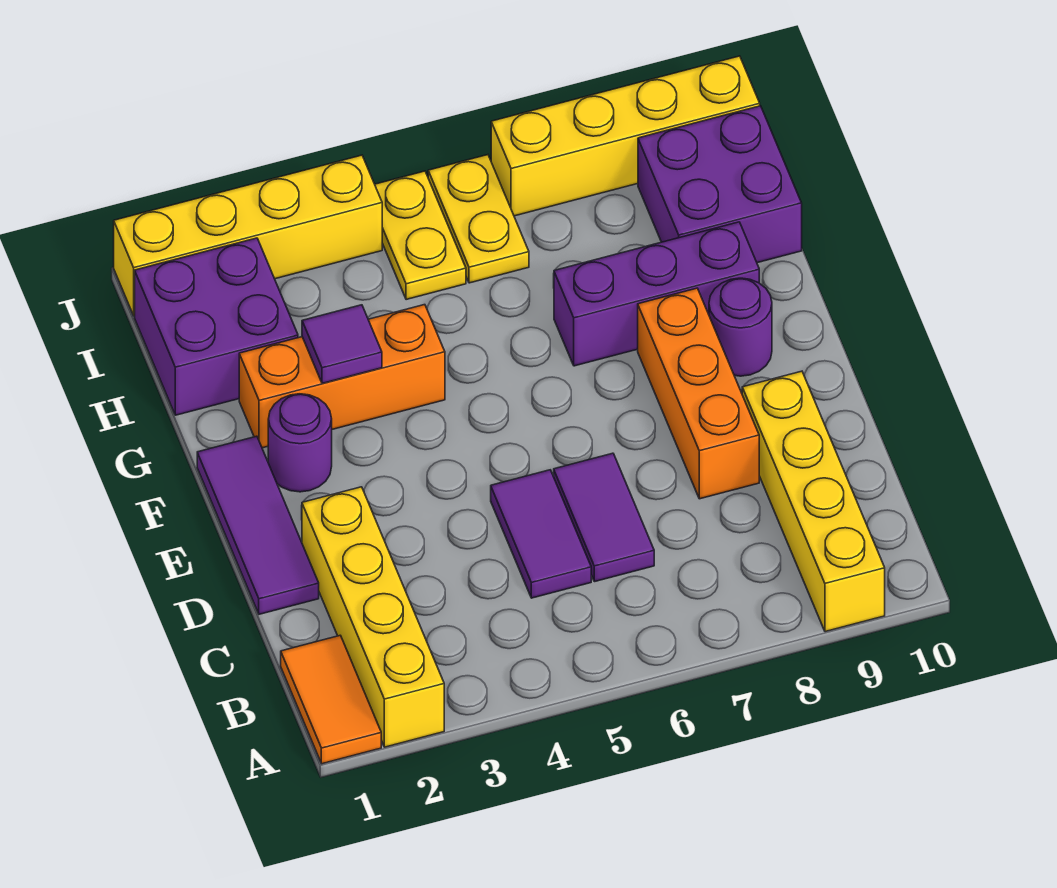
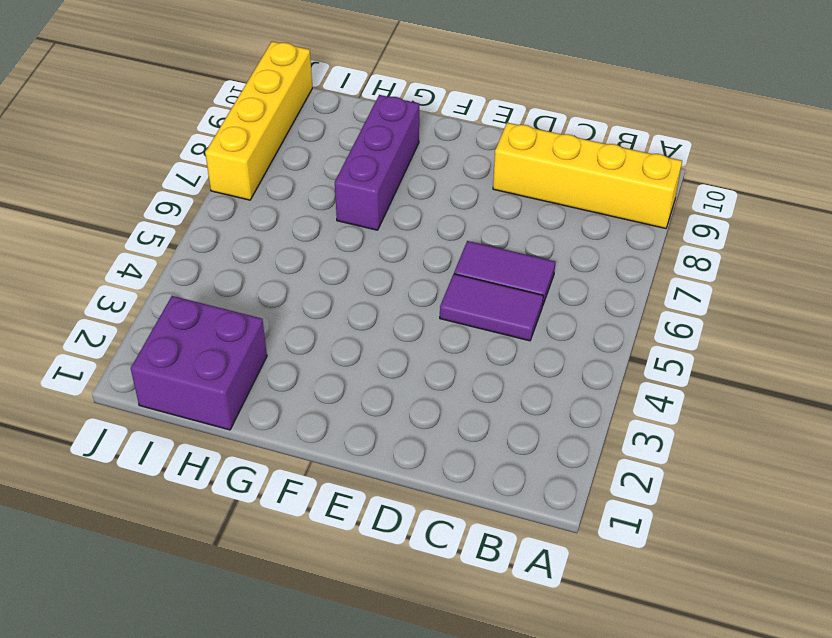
none -> orange 1x2 tile [281,635,381,764]
none -> yellow 1x4 brick [302,487,444,747]
none -> purple 1x3 tile [197,436,319,614]

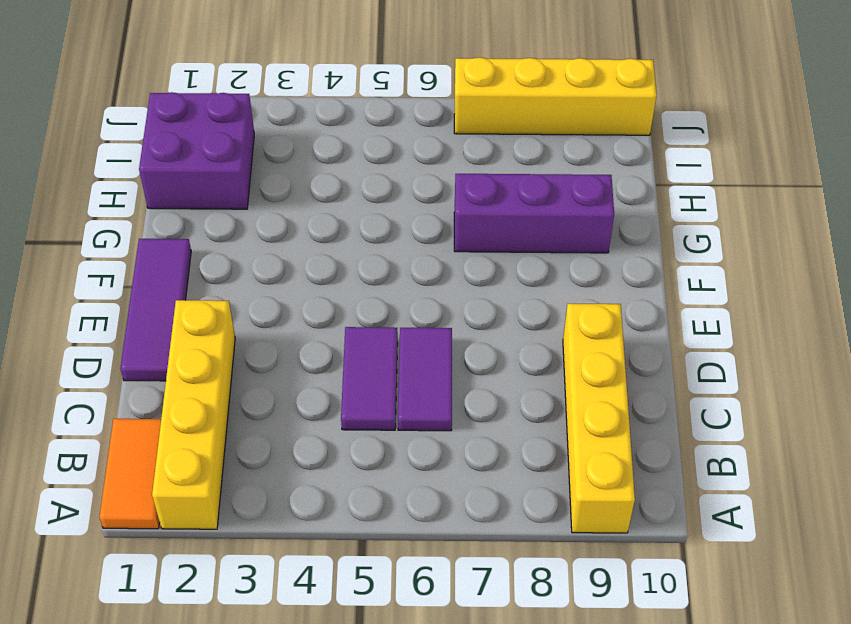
none -> orange 1x3 brick [638,288,759,499]
none -> purple 1x1 round brick [268,394,332,492]
none -> purple 1x1 round brick [709,278,772,376]

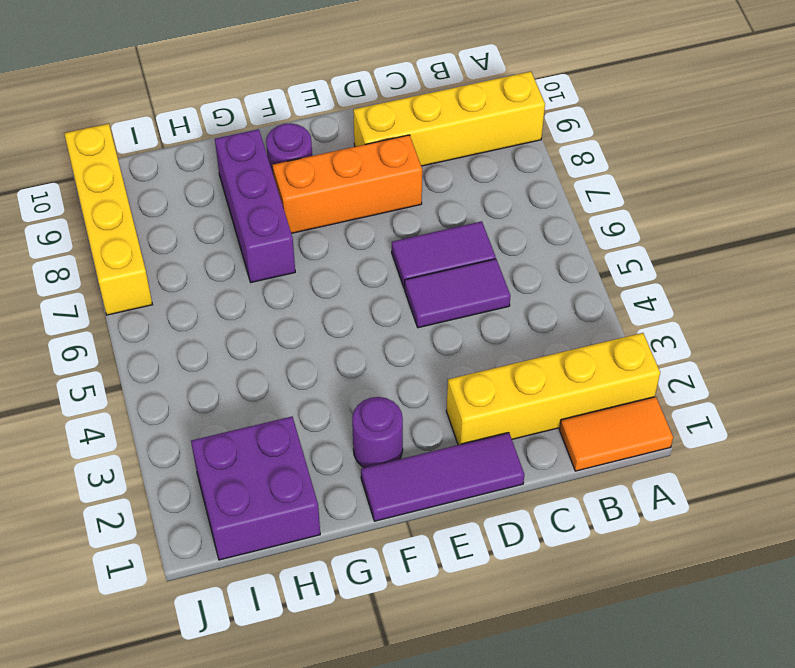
none -> orange 1x3 brick [239,305,445,448]
none -> purple 2x2 brick [638,106,802,263]
none -> yellow 1x2 plate [375,171,466,300]

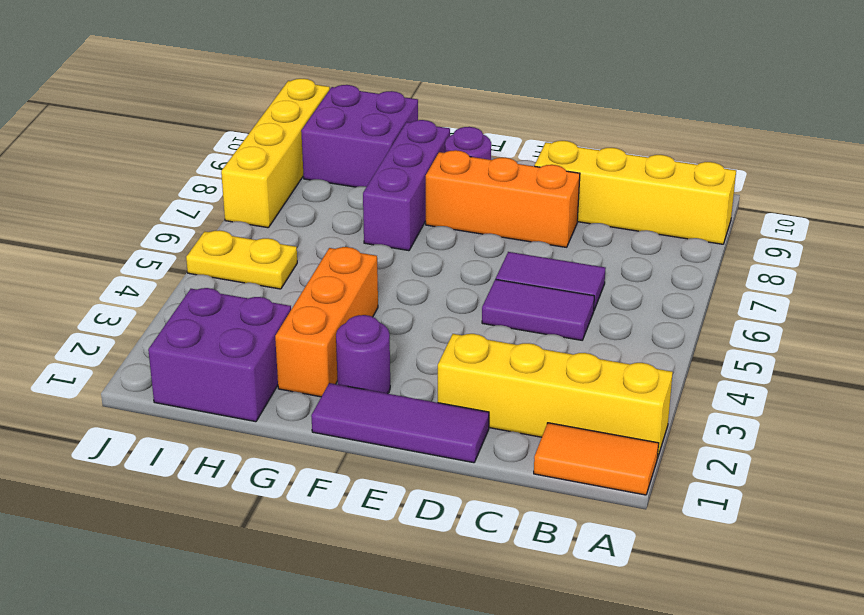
none -> yellow 1x2 plate [428,155,529,283]
none -> yellow 1x4 brick [114,155,382,316]
none -> purple 1x1 tile [302,305,382,383]

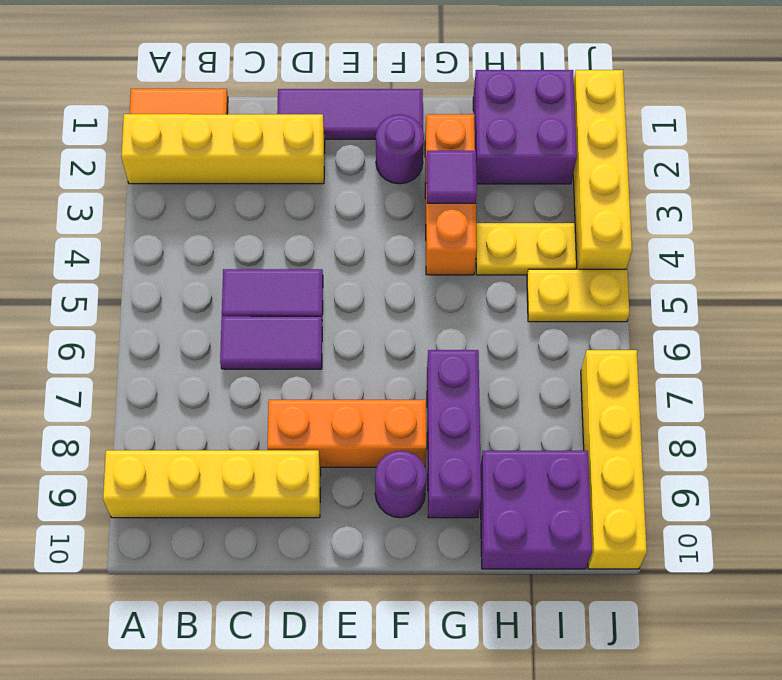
yellow 1x2 plate [476,223,576,275] -> yellow 1x2 plate moved to [428,155,529,283]

